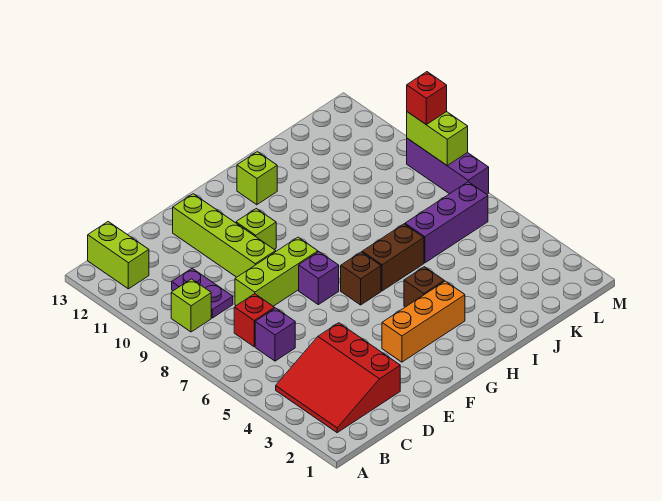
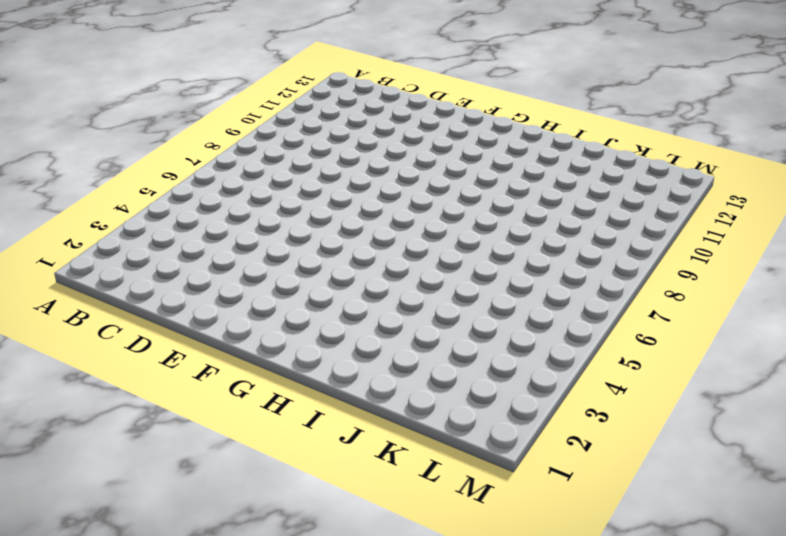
none -> red 3x3 slope [276,323,400,433]
none -> lime 1x1 brick [171,279,211,332]
none -> lime 1x2 brick [88,222,149,289]

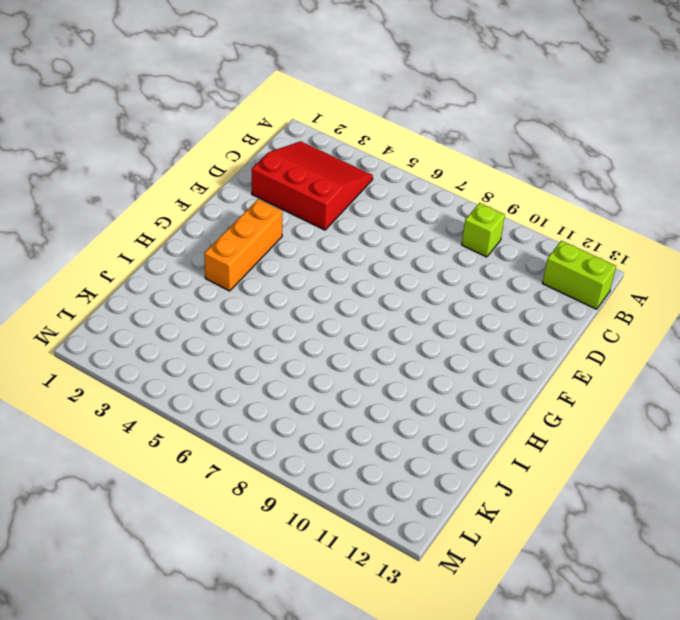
none -> purple 1x1 brick [255,308,295,361]
none -> red 1x1 brick [234,294,275,347]
none -> purple 1x2 plate [172,268,233,318]

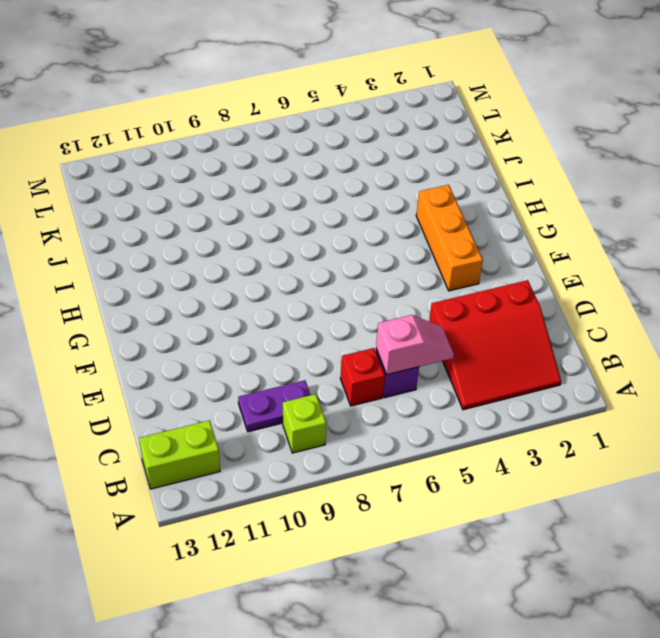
pink 1x2 slope [376,315,454,375] -> none
none -> lime 1x3 brick [235,237,318,306]
none -> lime 1x4 brick [173,194,276,277]
none -> purple 1x1 brick [299,252,339,305]

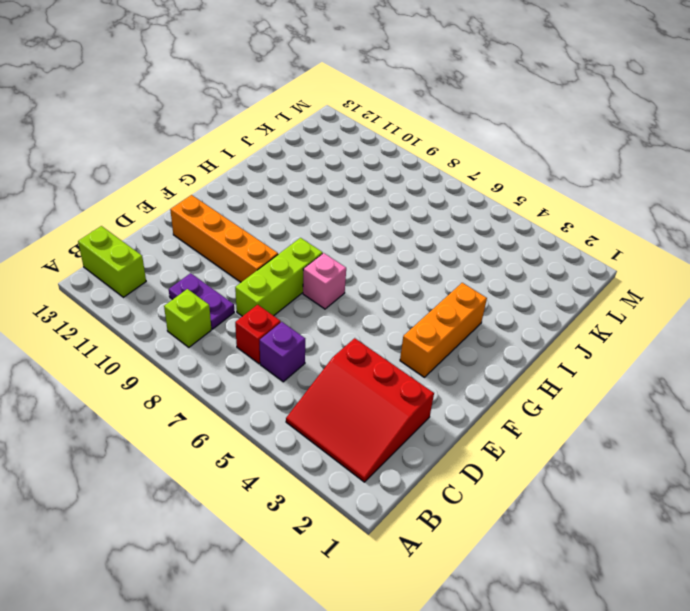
orange 1x4 brick [170,195,278,282] -> lime 1x4 brick [173,194,276,277]
pink 1x1 brick [303,253,346,309] -> purple 1x1 brick [299,252,339,305]
none -> lime 1x1 brick [236,209,276,249]
none -> brown 1x1 brick [341,252,381,305]
none -> brown 1x1 brick [404,267,444,307]

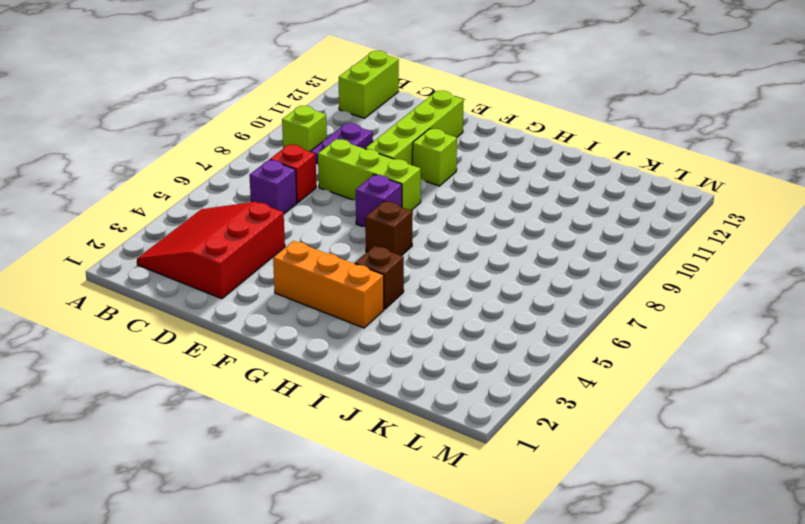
none -> brown 1x2 brick [362,224,424,291]
none -> lime 1x1 brick [237,152,277,205]
none -> purple 1x3 brick [405,182,488,263]

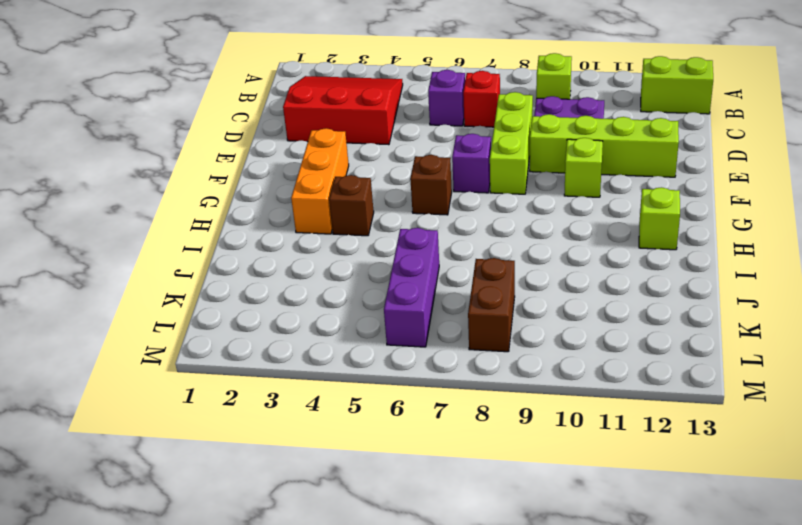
brown 1x2 brick [468,258,515,352] -> brown 1x2 brick moved to [362,224,424,291]
none -> purple 1x3 brick [407,138,489,194]
none -> lime 1x2 brick [407,112,468,165]
none -> red 1x1 brick [407,72,447,125]

